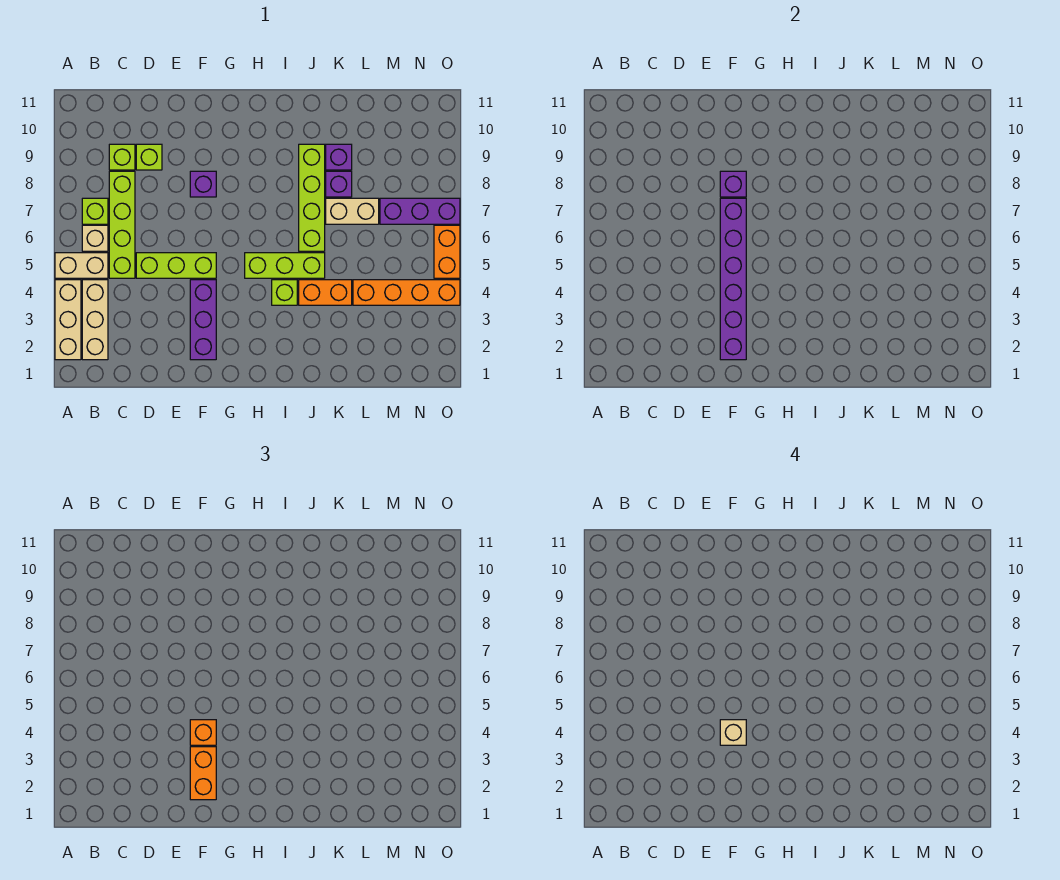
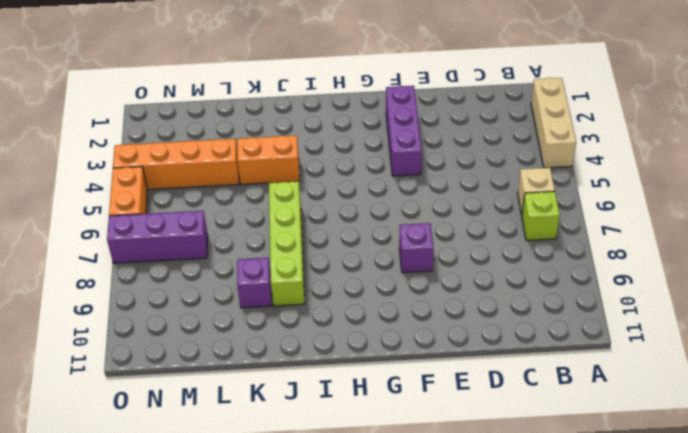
none -> tan 1x2 brick [55,253,108,278]
none -> tan 1x3 brick [82,280,108,360]
none -> lime 1x4 brick [109,171,135,278]

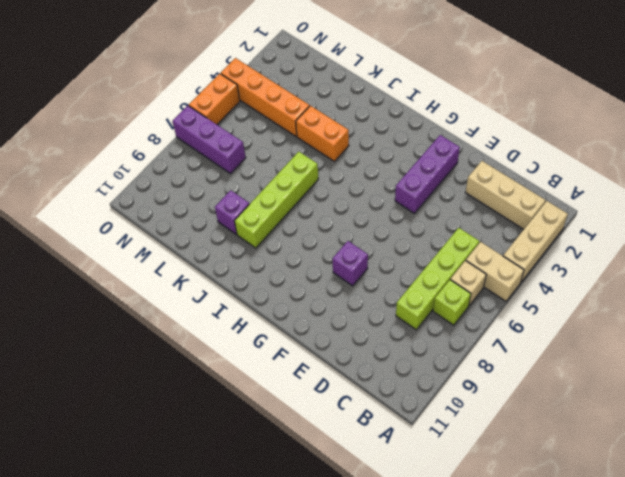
tan 1x3 brick [466,161,545,229] -> tan 1x3 brick turned to [82,280,108,360]
none -> lime 1x1 brick [109,144,135,170]
none -> lime 1x3 brick [136,253,216,278]
none -> lime 1x1 brick [136,144,162,170]

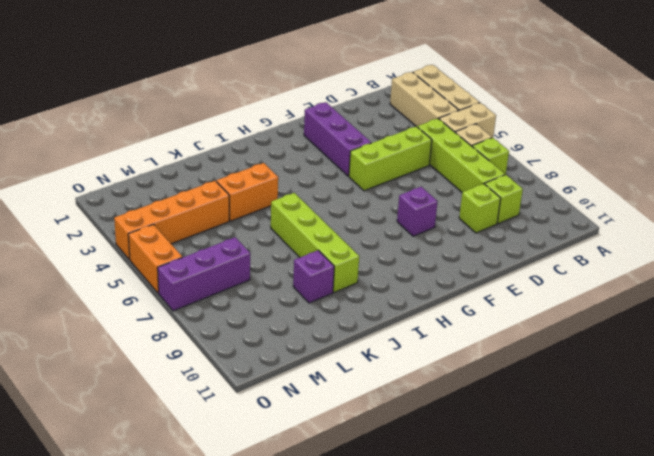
none -> lime 1x3 brick [245,253,325,278]
none -> lime 1x1 brick [272,280,297,305]
none -> tan 1x2 brick [326,198,379,224]

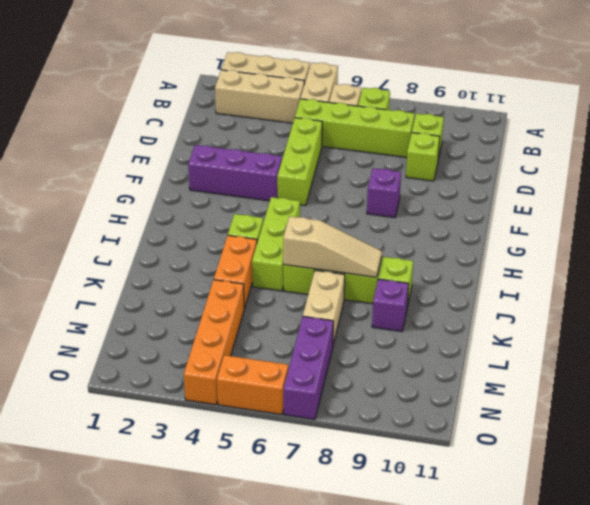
tan 1x3 slope [283,216,382,277] -> none
none -> purple 1x1 brick [326,171,352,197]
none -> purple 1x6 brick [720,198,746,360]
none -> purple 1x1 brick [720,171,746,197]

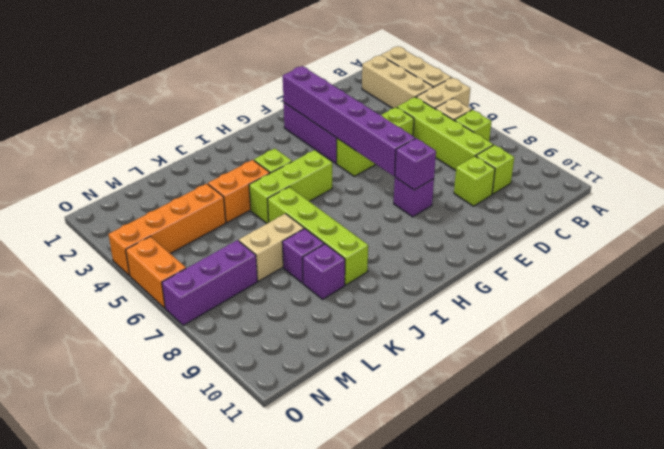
none -> orange 1x2 brick [190,747,216,800]
none -> orange 1x1 brick [190,720,216,745]
none -> tan 1x1 brick [720,720,746,745]

